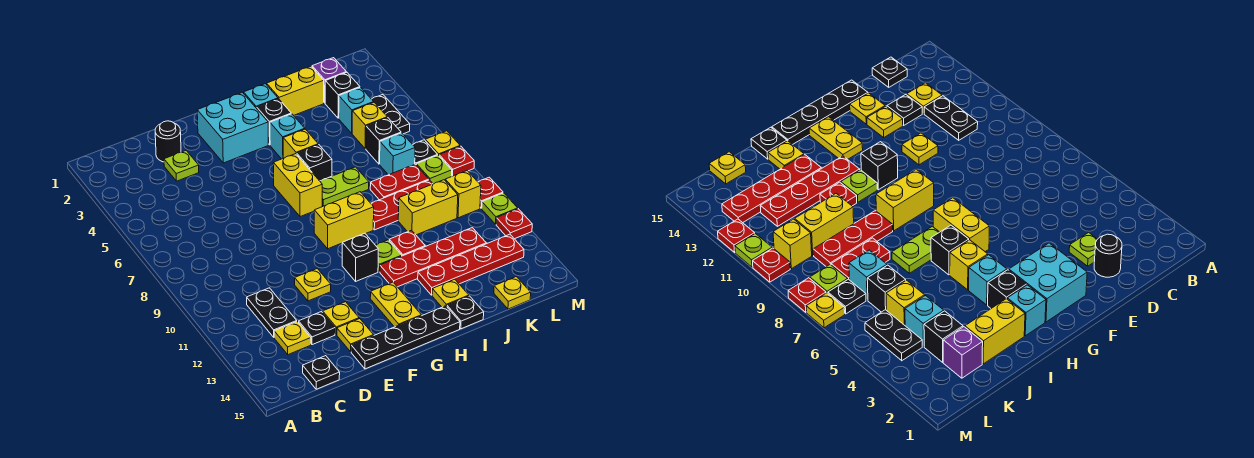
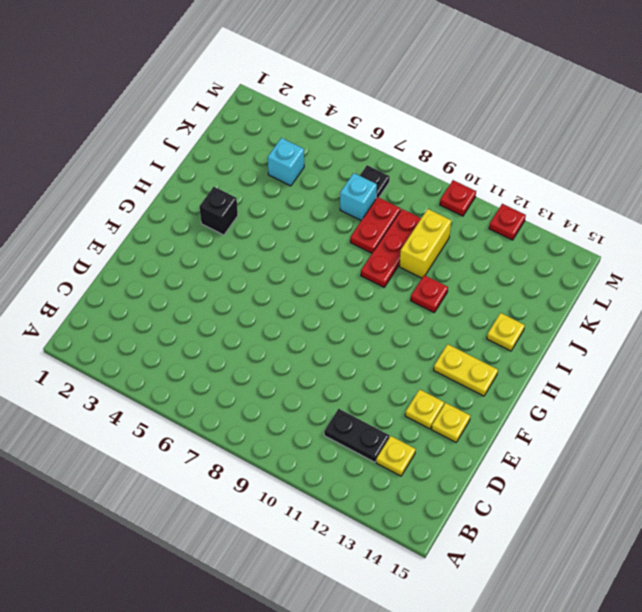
none -> black 1x1 plate [303,356,340,389]
none -> black 1x1 round brick [155,121,181,162]
none -> lime 1x1 plate [164,151,199,181]
none -> black 1x1 plate [299,312,335,345]

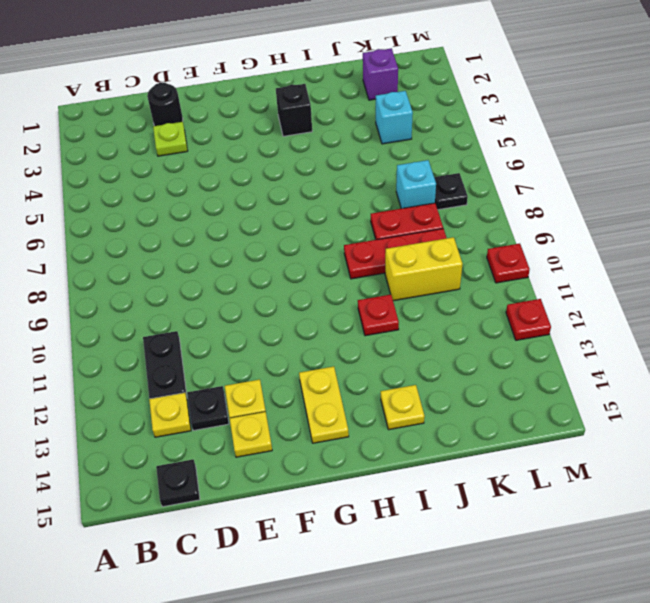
none -> yellow 1x1 plate [295,269,331,301]
none -> black 1x4 plate [351,306,460,369]
none -> cyan 2x2 brick [197,92,268,163]
none -> yellow 1x2 brick [273,154,322,217]

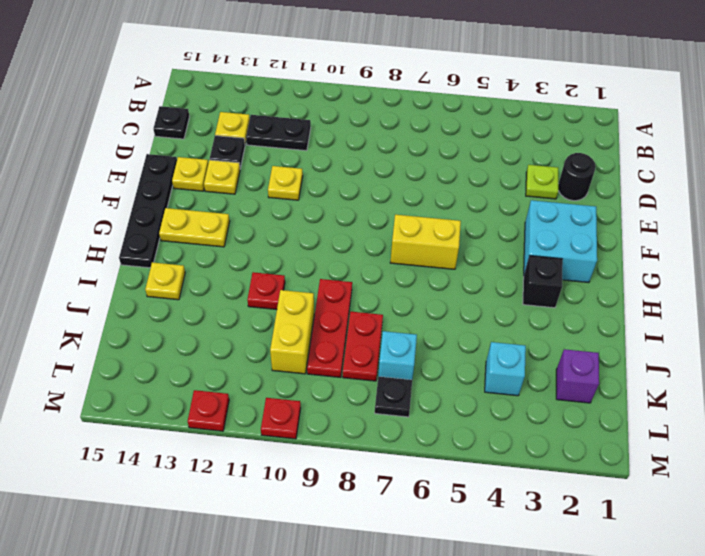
none -> yellow 1x2 brick [314,192,374,249]
none -> black 1x1 brick [342,233,378,281]
none -> cyan 1x1 brick [244,84,278,108]
none -> cyan 1x1 brick [270,114,305,159]

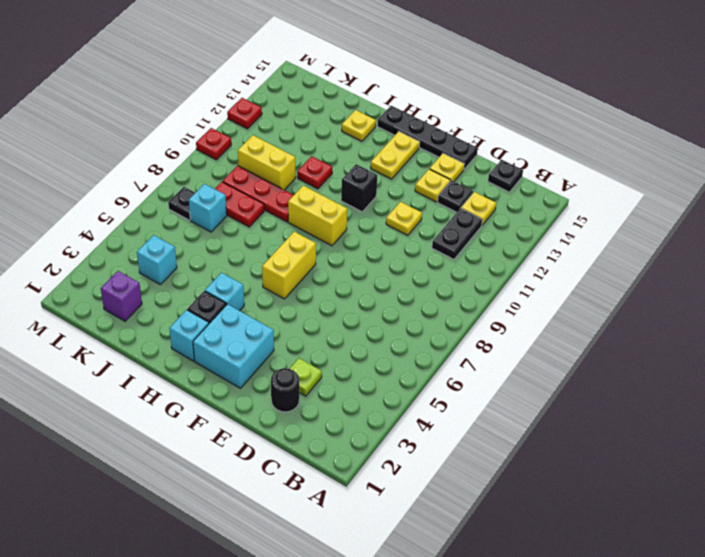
none -> yellow 1x1 brick [283,129,318,158]
none -> black 1x1 brick [297,145,332,181]
none -> lime 1x2 plate [320,167,369,207]
none -> lime 1x1 plate [376,240,402,272]

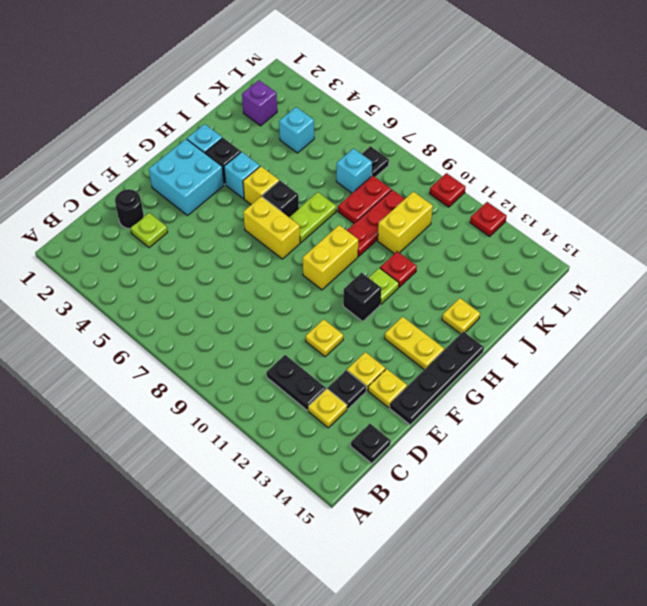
none -> red 1x4 plate [380,228,486,287]
none -> yellow 1x2 brick [267,66,324,115]
none -> red 1x4 plate [418,234,524,295]
none -> black 1x1 plate [447,296,484,329]

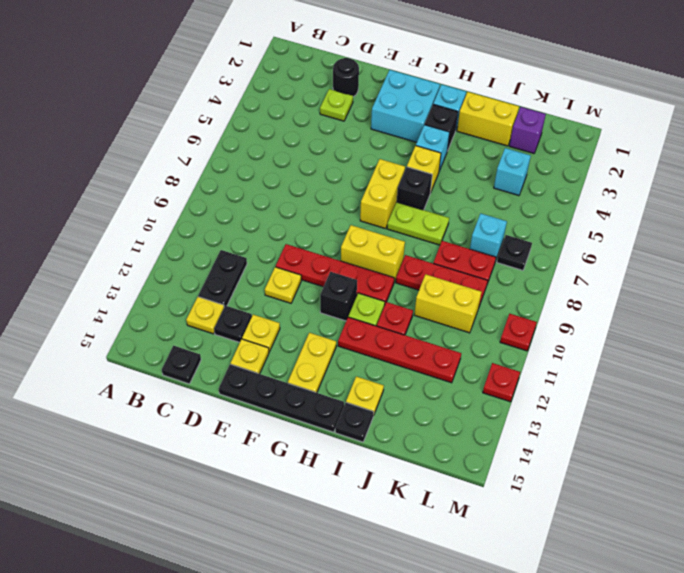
red 1x4 plate [276,244,394,304] -> red 1x4 plate moved to [418,234,524,295]
none -> black 1x1 brick [325,72,360,118]
none -> yellow 1x1 brick [352,103,387,149]
none -> black 1x1 brick [366,118,401,164]
none -> yellow 1x1 plate [494,277,531,309]

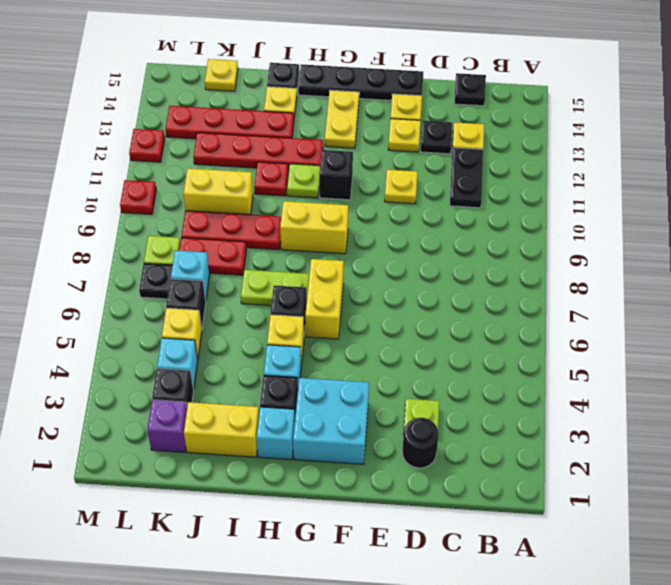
none -> black 1x2 plate [372,95,410,134]
none -> yellow 1x1 brick [445,171,481,218]
none -> yellow 1x1 plate [425,131,460,155]
none -> red 1x1 plate [439,146,474,176]

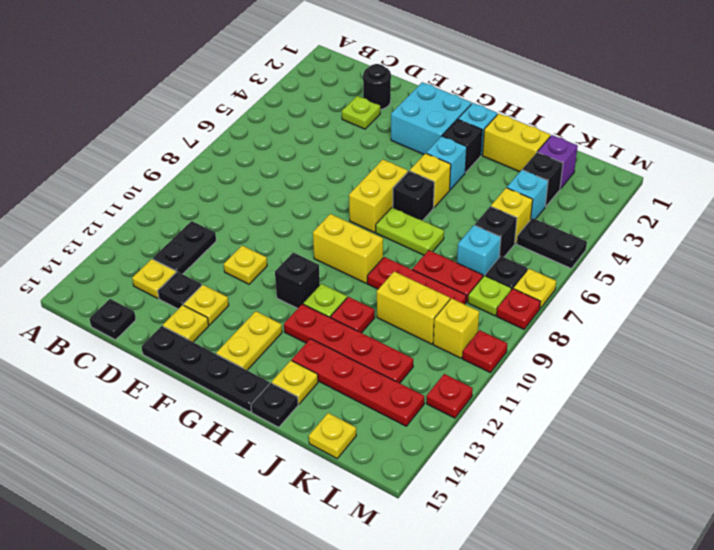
black 1x2 plate [517,218,587,269] -> black 1x2 plate turned to [372,95,410,134]
none -> lime 1x1 plate [482,193,518,224]

